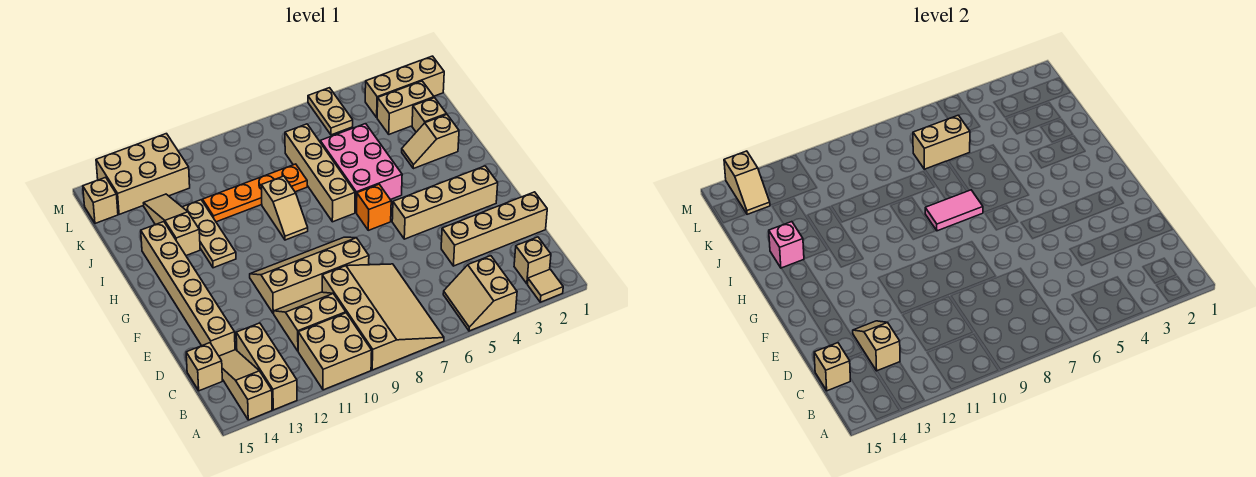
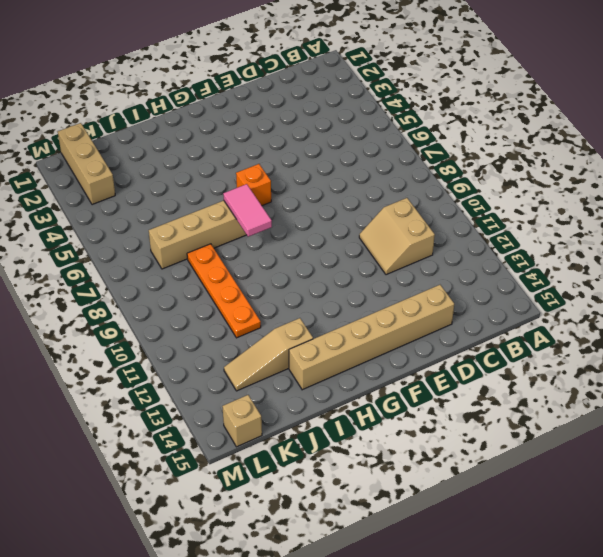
none -> tan 1x1 tile [528,269,563,302]
none -> tan 2x2 slope [443,256,517,331]
none -> tan 3x4 slope [322,264,444,370]
none -> tan 2x2 brick [298,313,372,390]

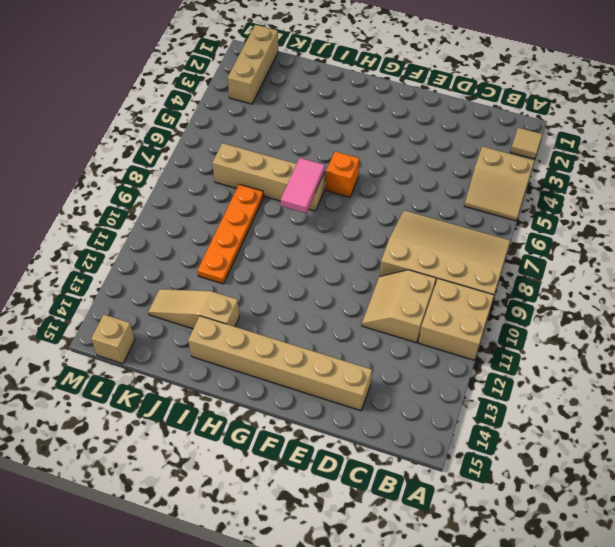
none -> tan 1x3 brick [236,323,297,410]
none -> tan 1x3 slope [219,350,272,420]
none -> tan 1x1 brick [514,237,551,284]
none -> tan 1x1 brick [186,343,222,391]

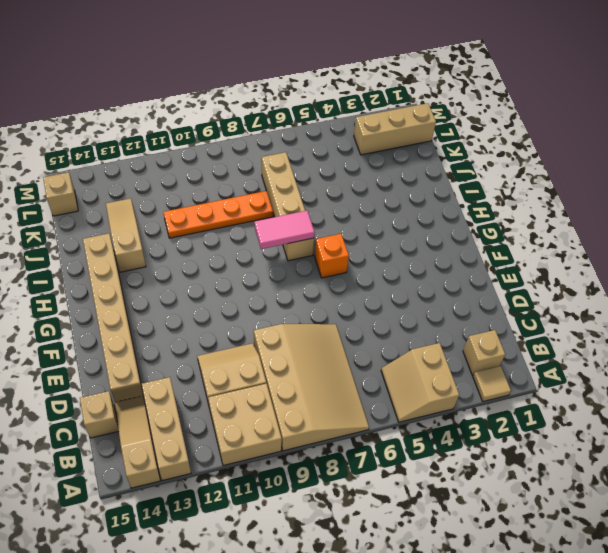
none -> tan 1x4 brick [441,192,547,266]
none -> tan 2x4 slope [250,237,369,313]
none -> tan 1x4 brick [392,166,498,239]
none -> pink 2x3 brick [320,124,402,213]

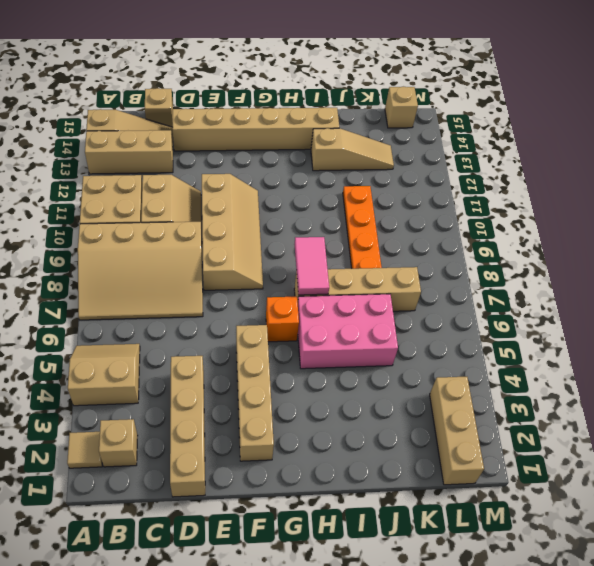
none -> tan 1x2 slope [261,176,308,240]
none -> tan 1x3 plate [183,200,236,268]
none -> tan 1x2 slope [402,114,459,169]
none -> tan 1x1 brick [412,98,446,132]

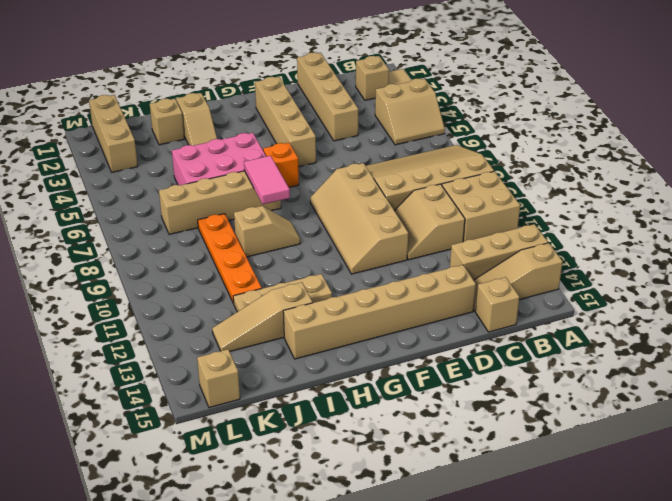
none -> tan 1x2 brick [377,81,434,134]
none -> tan 1x2 plate [308,88,353,135]
none -> tan 2x3 brick [96,134,190,214]
none -> tan 1x2 slope [853,321,900,371]

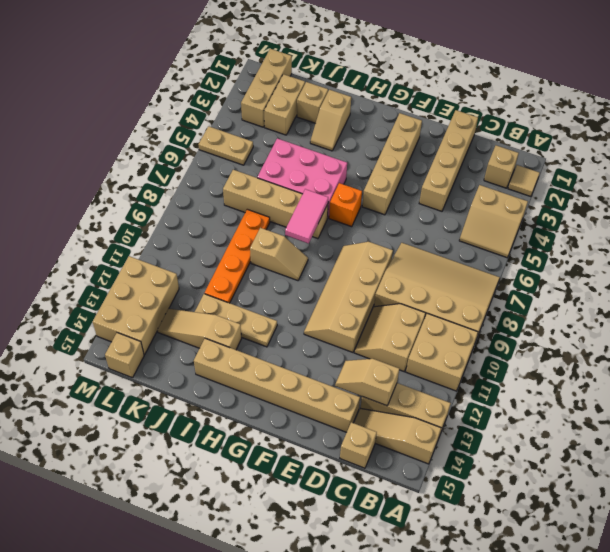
none -> tan 1x1 brick [814,343,850,391]
none -> pink 1x1 brick [769,222,804,268]
none -> tan 1x2 brick [913,115,970,169]
none -> tan 1x2 slope [724,151,770,214]

